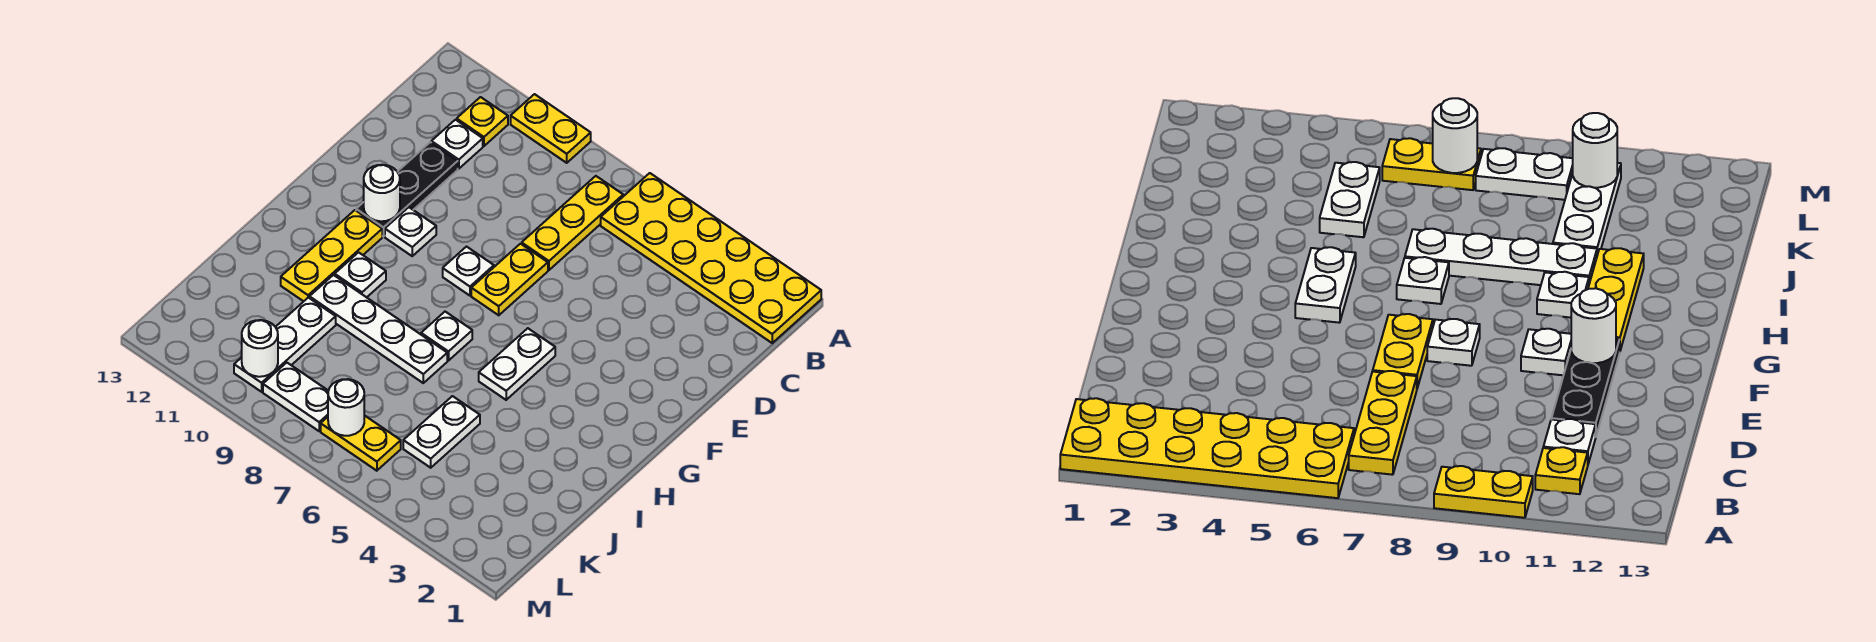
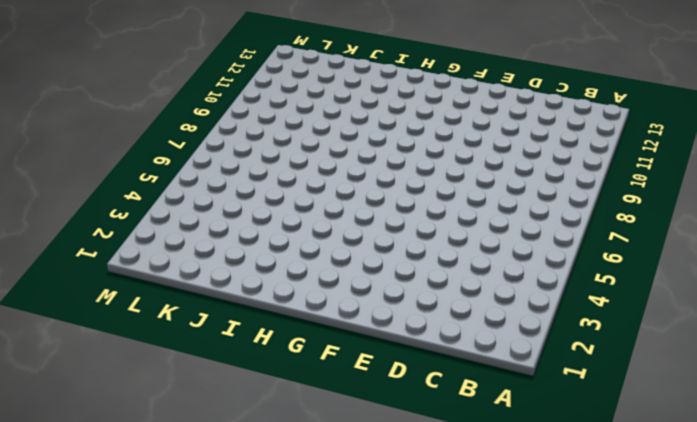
none -> yellow 2x6 plate [601,173,821,343]
none -> yellow 1x2 plate [511,94,591,163]
none -> yellow 1x3 plate [522,176,623,270]

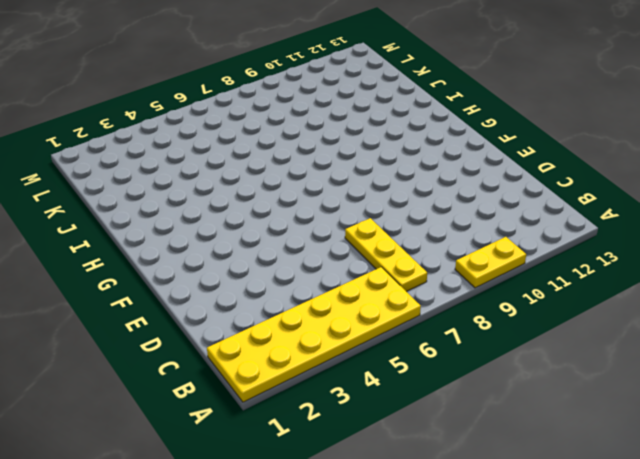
none -> yellow 1x1 plate [457,97,508,146]
none -> white 1x1 plate [431,120,483,169]
none -> black 1x3 plate [356,142,458,237]

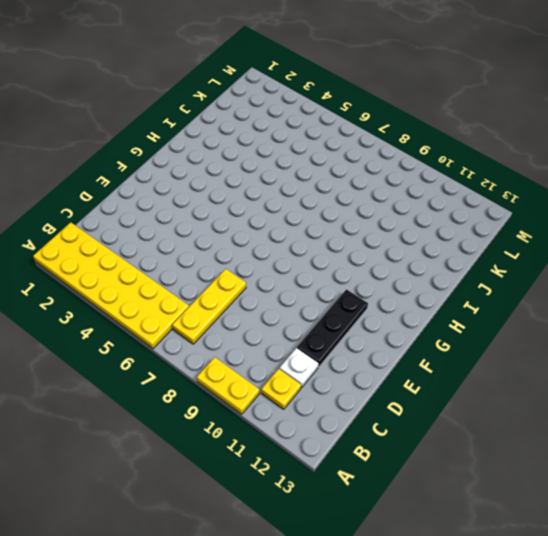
none -> yellow 1x2 plate [471,244,548,315]
none -> white 1x1 plate [443,247,494,296]
none -> white 1x1 plate [385,207,436,256]

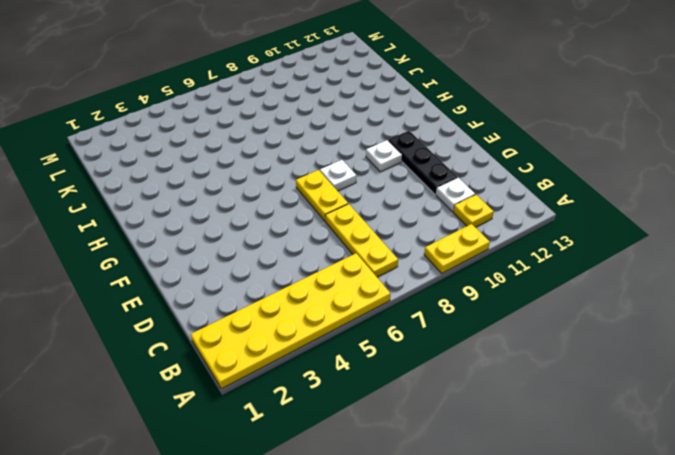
none -> white 1x2 plate [479,328,555,400]
none -> yellow 1x3 plate [281,210,382,301]
none -> white 1x1 plate [421,312,472,361]

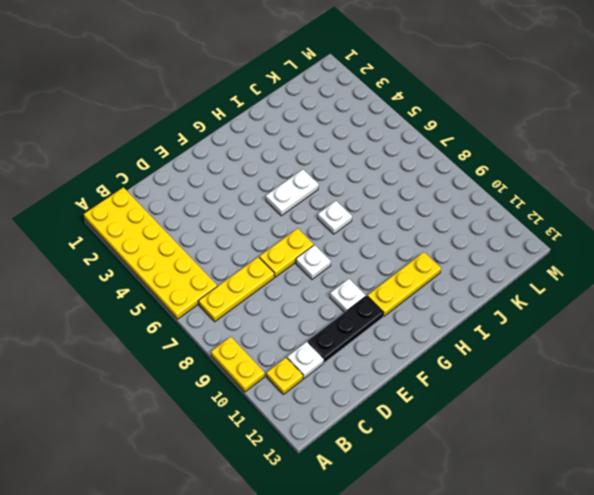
none -> white 1x1 plate [335,252,386,297]
none -> white 1x4 plate [310,275,447,383]
none -> white 1x2 plate [403,396,480,468]

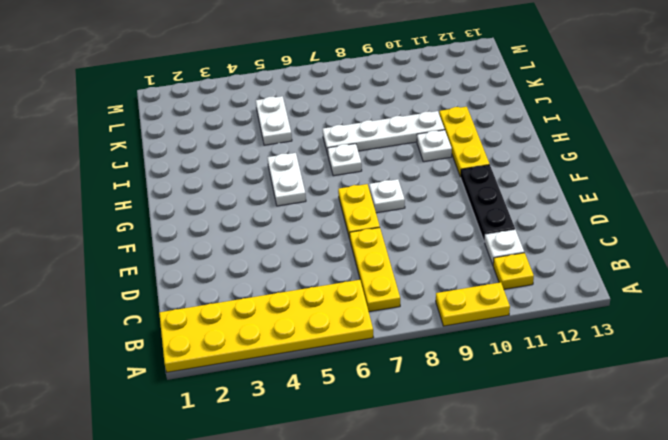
none -> white 1x1 plate [385,207,436,256]
none -> white 1x3 plate [234,298,336,392]
none -> yellow 1x2 plate [321,415,401,471]

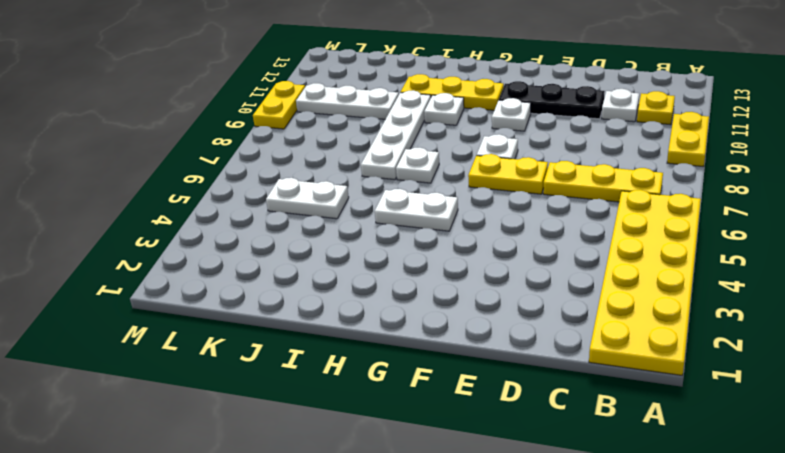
yellow 1x2 plate [253,81,305,129] -> yellow 1x2 plate moved to [321,415,401,471]
none -> white 1x2 plate [263,363,328,431]
none -> white 1x1 round brick [364,165,400,221]
none -> white 1x1 round brick [328,379,364,436]

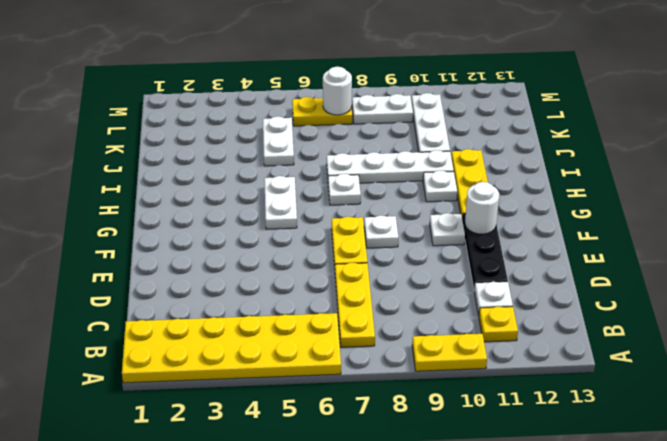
none -> white 1x1 round brick [242,320,278,377]

